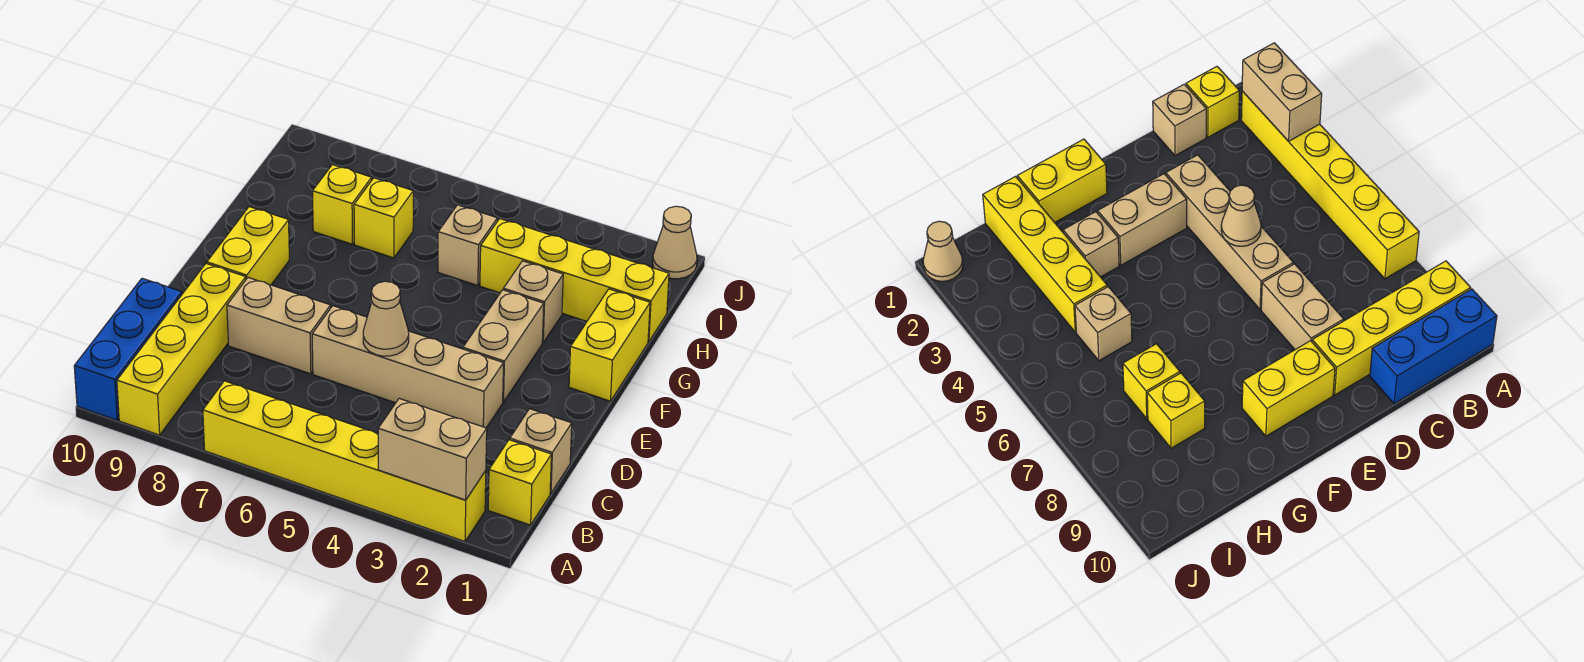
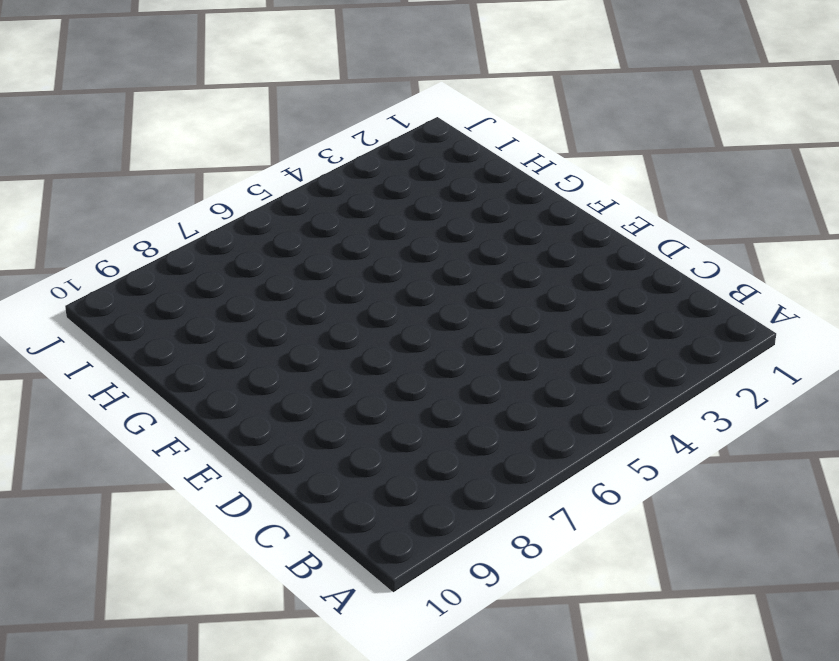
none -> yellow 1x6 brick [203,381,486,542]
none -> yellow 1x4 brick [117,264,246,435]
none -> blue 1x3 brick [74,278,182,420]

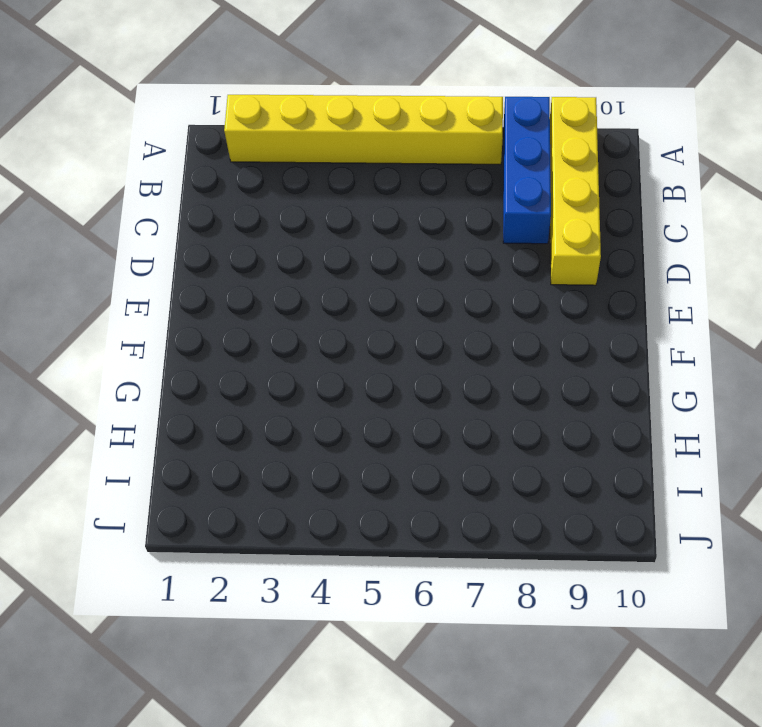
blue 1x3 brick [503,97,551,244] -> blue 1x3 brick moved to [74,278,182,420]
none -> yellow 1x1 brick [488,440,551,525]
none -> tan 1x1 brick [510,409,572,493]
none -> tan 1x4 brick [312,306,503,428]

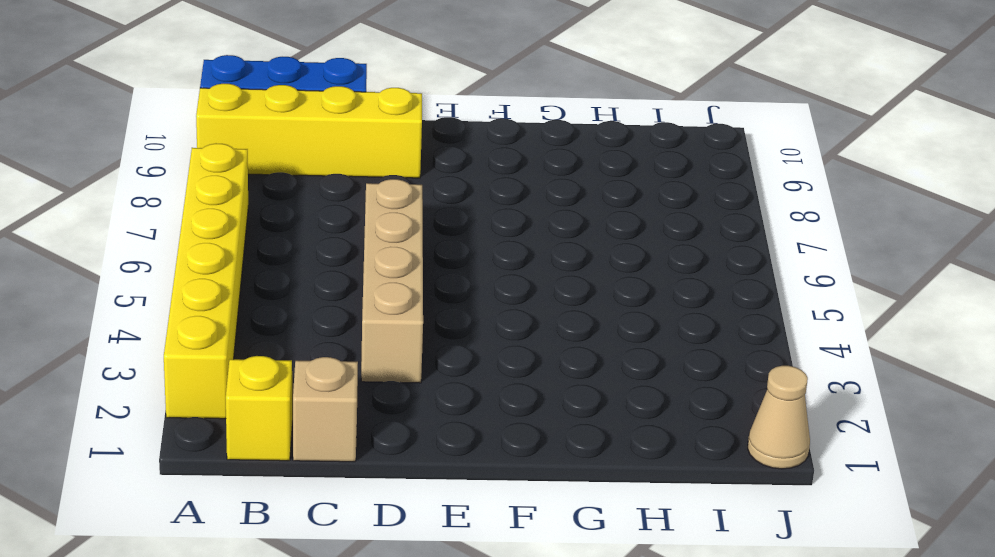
none -> tan 1x2 brick [227,278,331,374]
none -> tan 1x2 brick [463,290,544,402]
none -> yellow 1x2 brick [207,207,289,285]

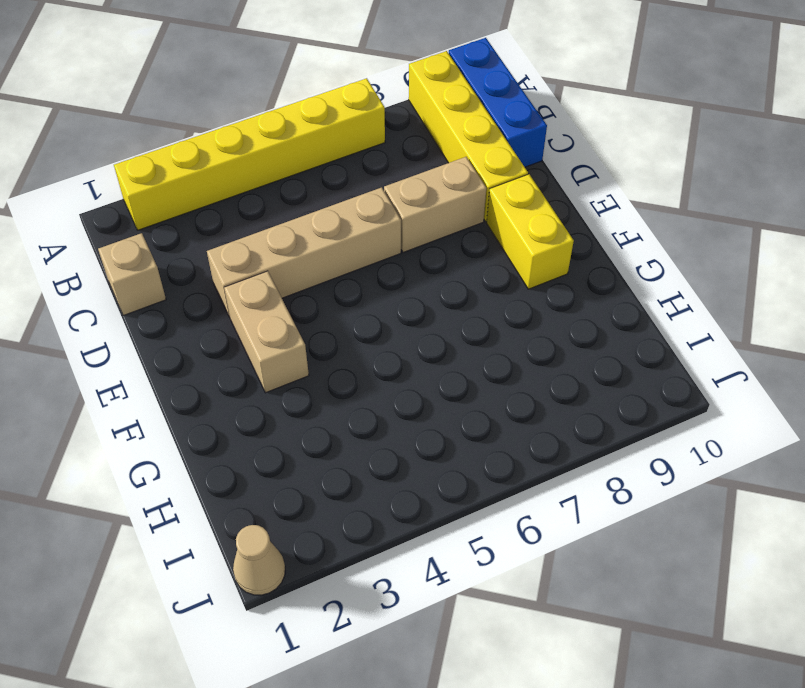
none -> yellow 1x1 brick [488,440,551,525]
none -> yellow 1x2 brick [569,289,650,401]
none -> tan 1x1 brick [503,261,563,342]

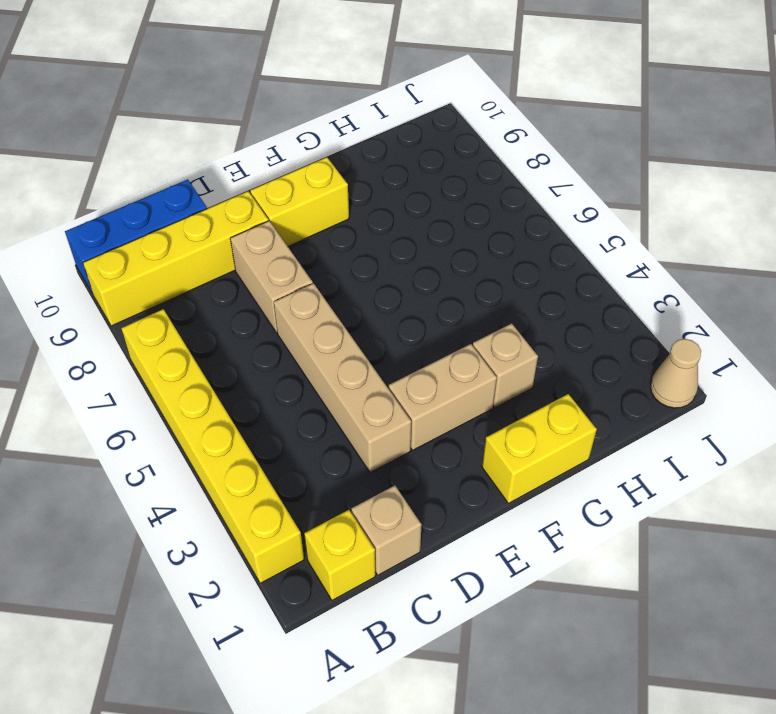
none -> yellow 1x4 brick [480,219,669,342]
none -> tan 1x1 brick [438,205,497,286]
none -> yellow 1x1 brick [354,178,413,258]

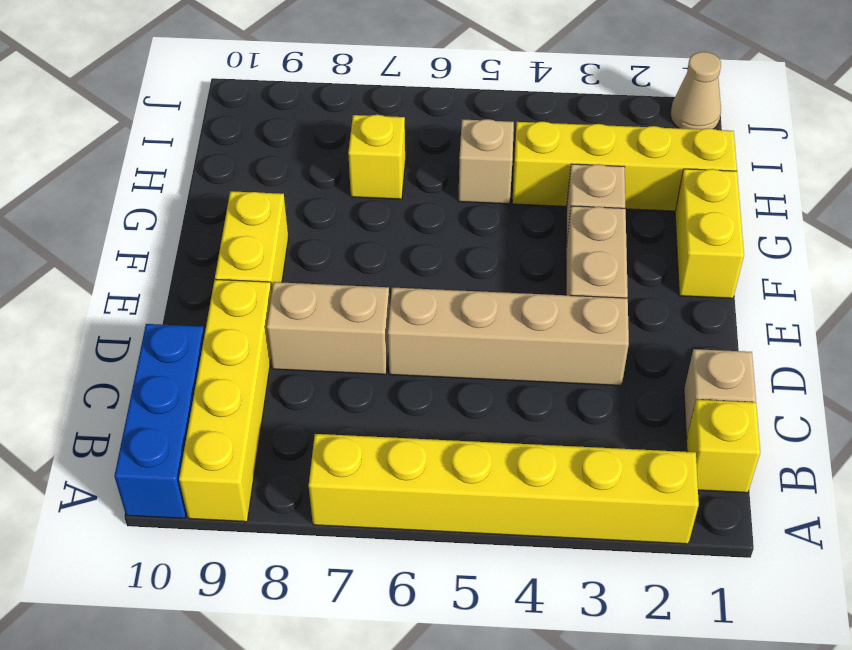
none -> yellow 1x1 brick [313,165,372,244]
none -> tan 1x2 brick [378,399,487,500]
none -> tan 1x1 cone [363,281,409,356]

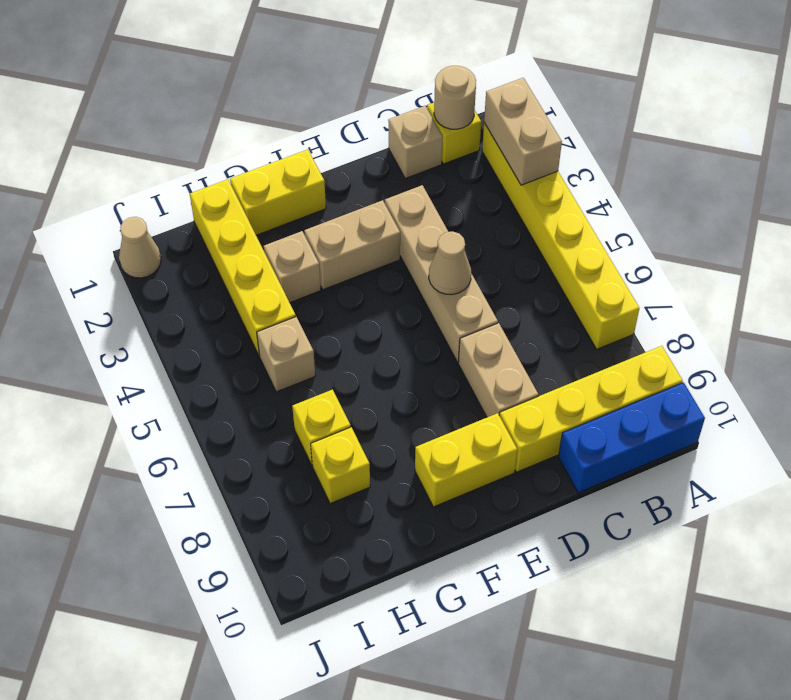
tan 1x1 round brick [434,66,476,129] -> none

